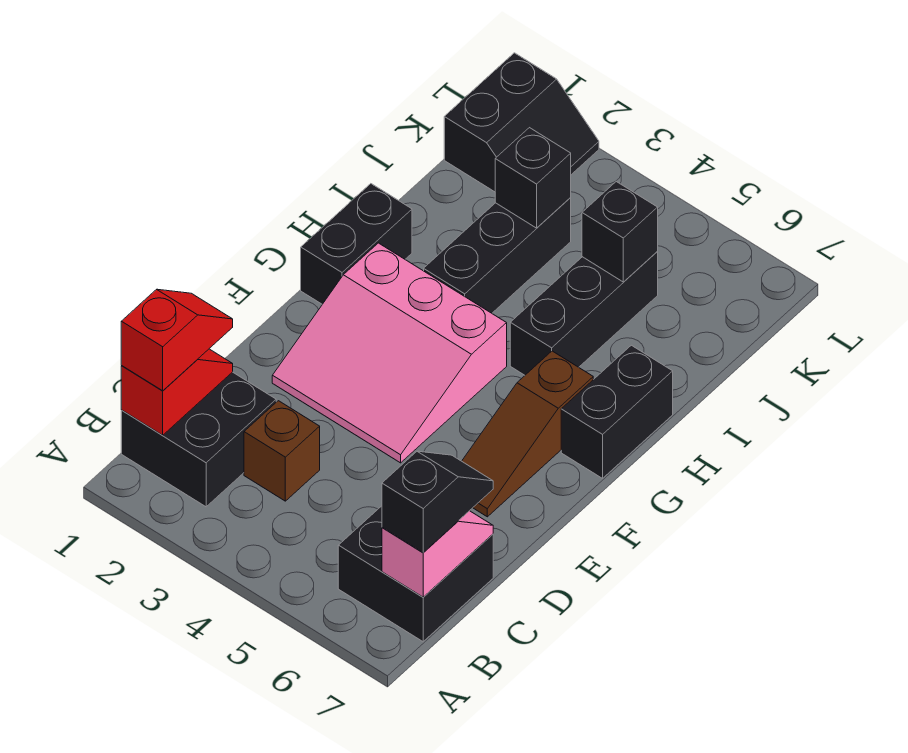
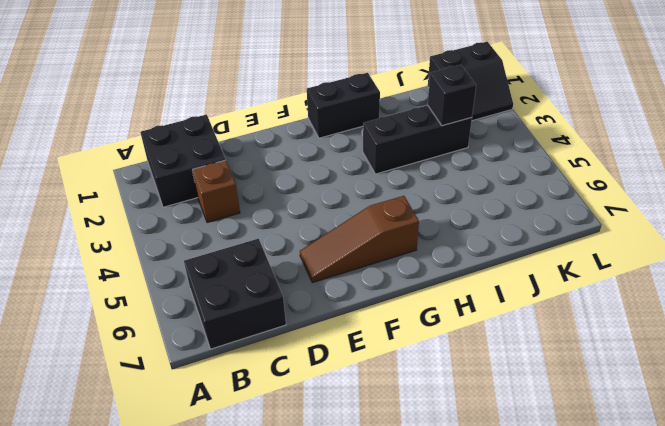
none -> pink 3x3 slope [272,243,507,463]
none -> black 1x2 brick [561,345,673,478]
none -> black 1x3 brick [510,252,658,375]

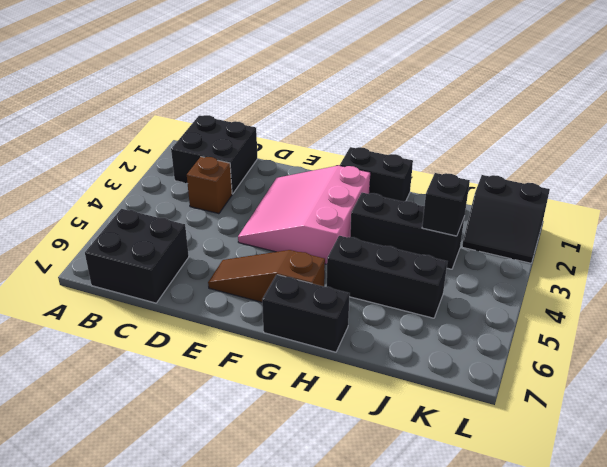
none -> red 1x2 slope [121,349,233,435]
none -> pink 1x2 slope [382,511,493,597]
none -> black 1x1 brick [582,182,658,282]

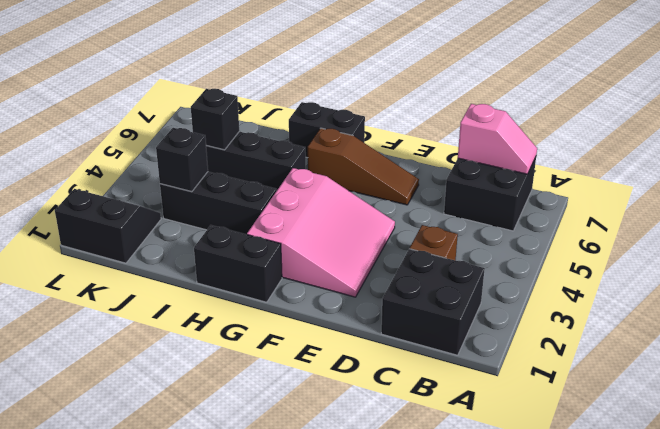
pink 1x2 slope [458,104,537,174] -> pink 1x2 slope turned to [382,511,493,597]
none -> red 1x2 slope [121,349,233,435]
none -> red 1x2 slope [121,289,233,391]
none -> black 1x2 slope [382,451,493,553]

